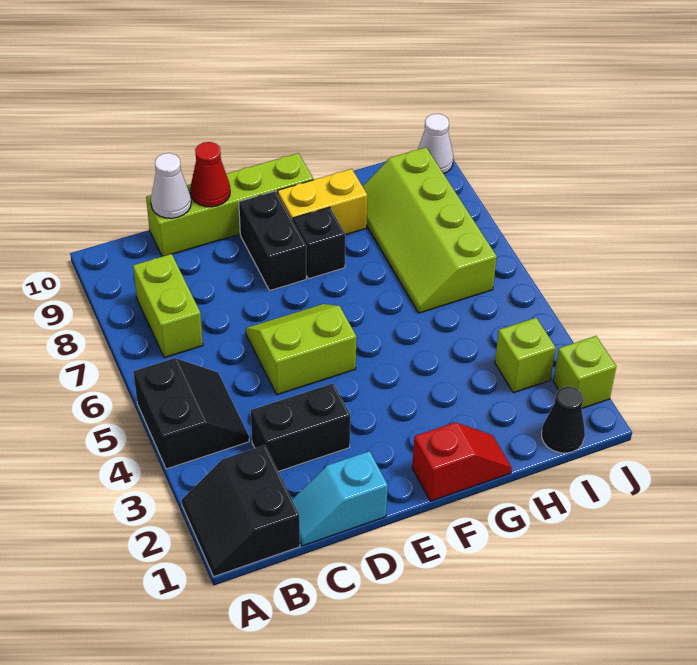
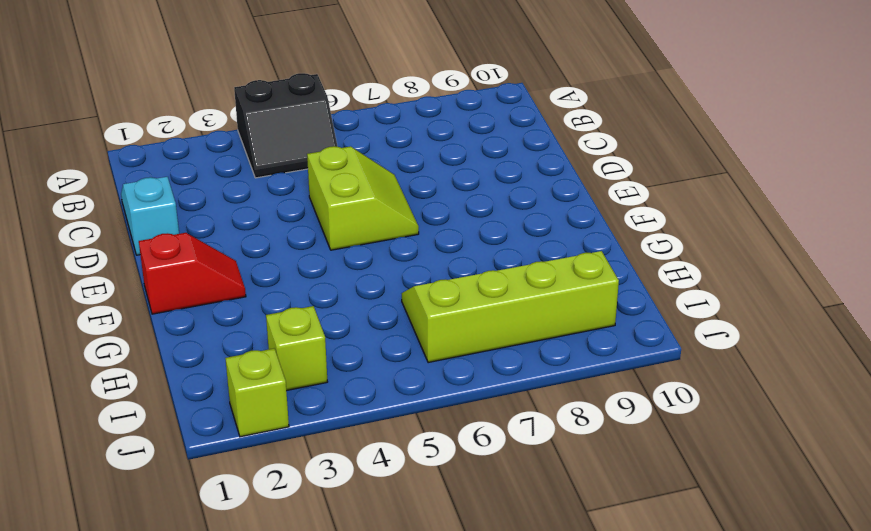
red 1x2 slope [139,233,246,314] -> red 1x2 slope turned to [412,422,512,501]
none -> black 2x2 slope [182,445,300,577]
none -> lime 1x2 brick [133,254,203,358]
none -> black 1x2 brick [250,383,350,471]

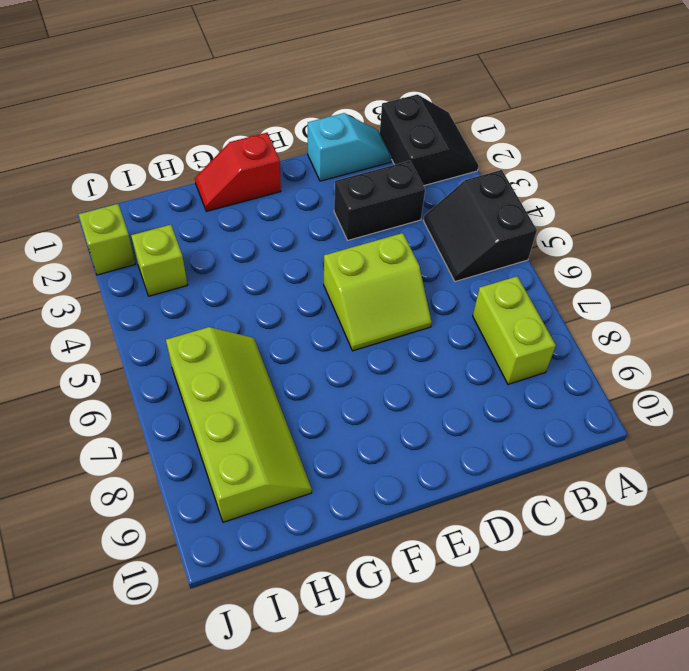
none -> lime 1x4 brick [146,153,313,256]
none -> black 1x2 brick [239,191,306,291]
none -> black 1x1 brick [293,207,345,279]

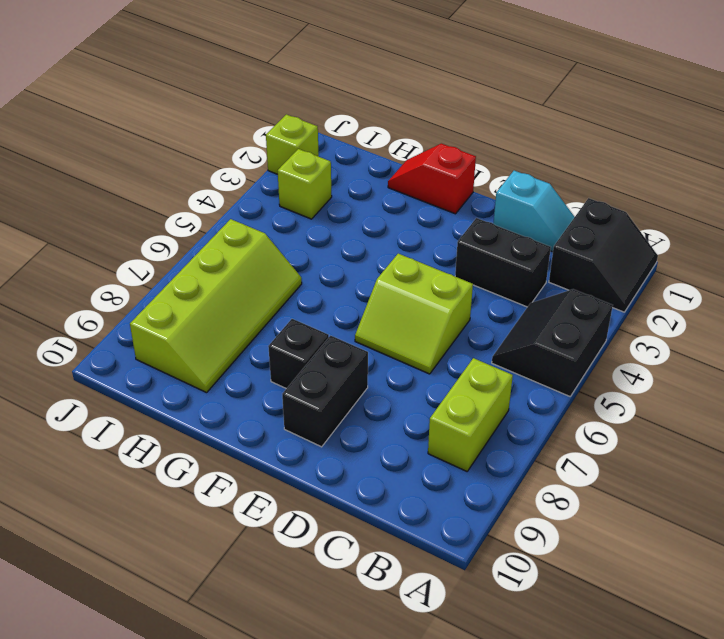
none -> lime 1x4 brick [146,153,313,256]
none -> yellow 1x2 brick [278,169,367,235]
none -> black 1x1 cone [542,387,585,453]

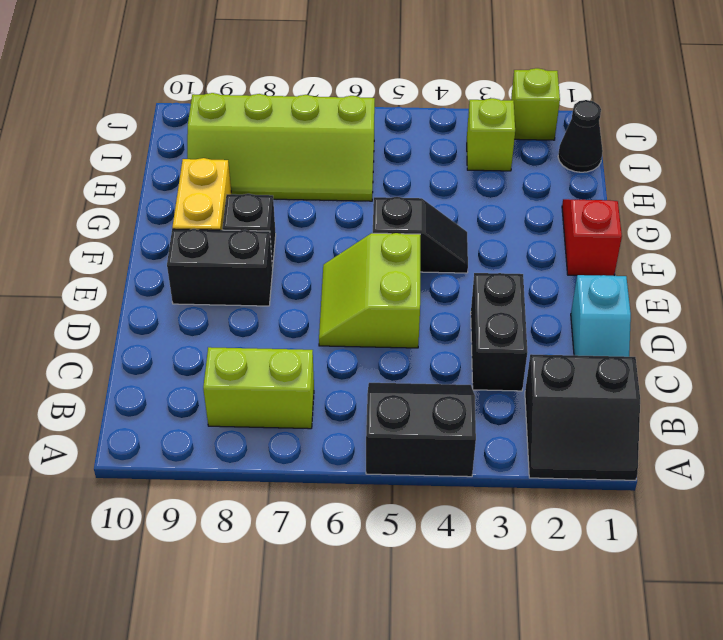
black 1x2 slope [373,197,468,273] -> none
none -> lime 1x4 brick [146,153,313,256]
none -> white 1x1 cone [418,114,453,174]
none -> white 1x1 cone [151,153,191,218]

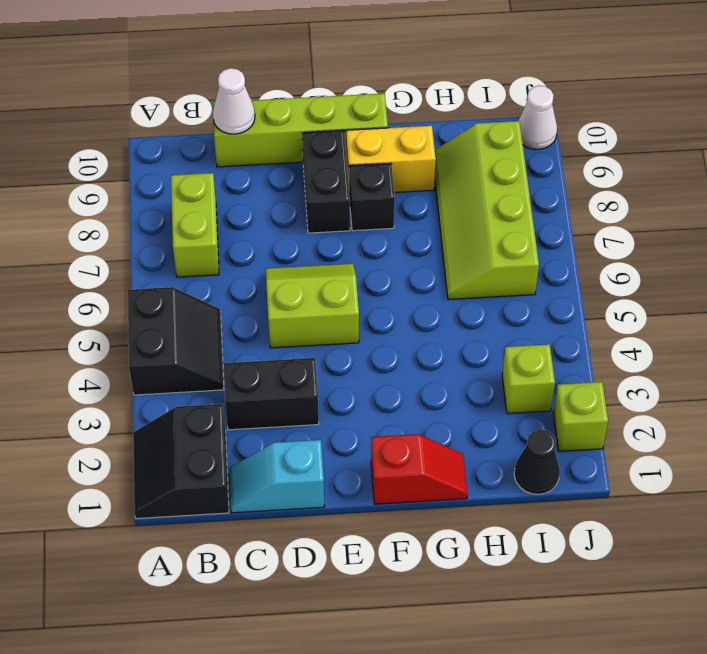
none -> red 1x1 cone [190,142,230,207]

